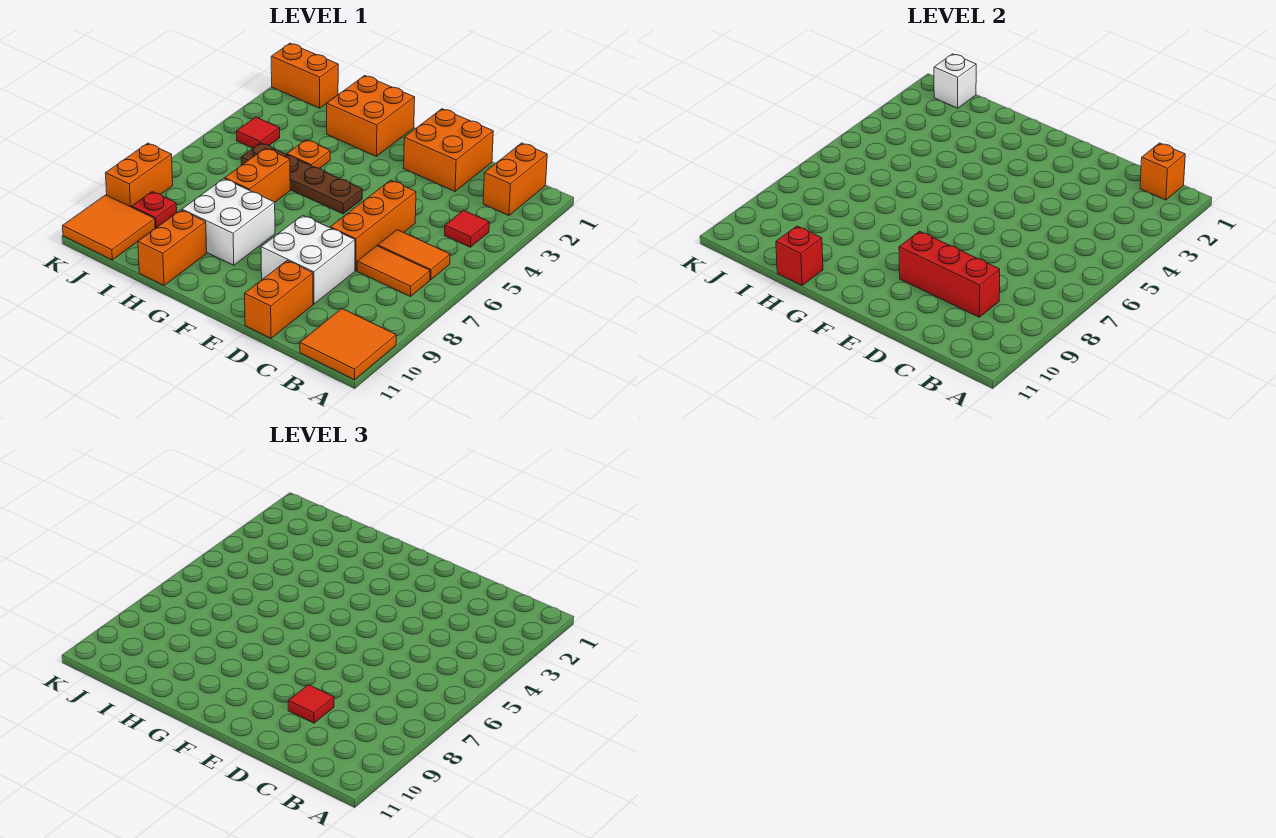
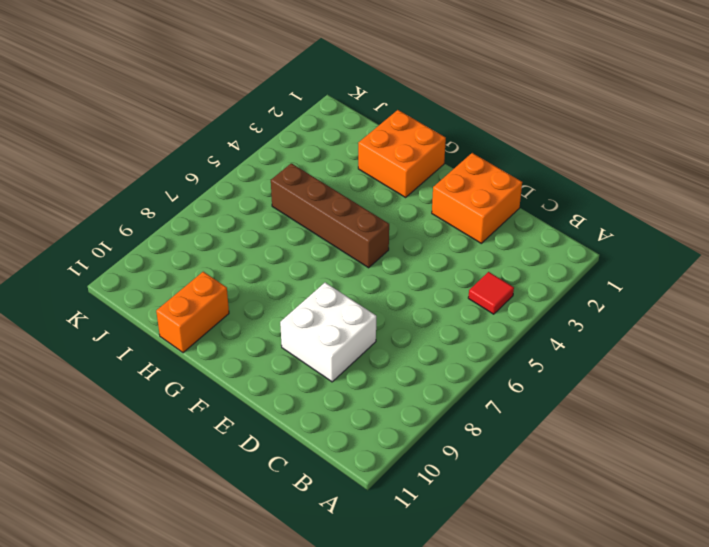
brown 1x4 brick [271,163,389,268] -> brown 1x4 plate [241,143,362,214]
none -> orange 2x2 tile [300,309,396,380]
none -> orange 1x2 brick [483,143,547,216]
none -> orange 1x2 tile [378,230,450,280]

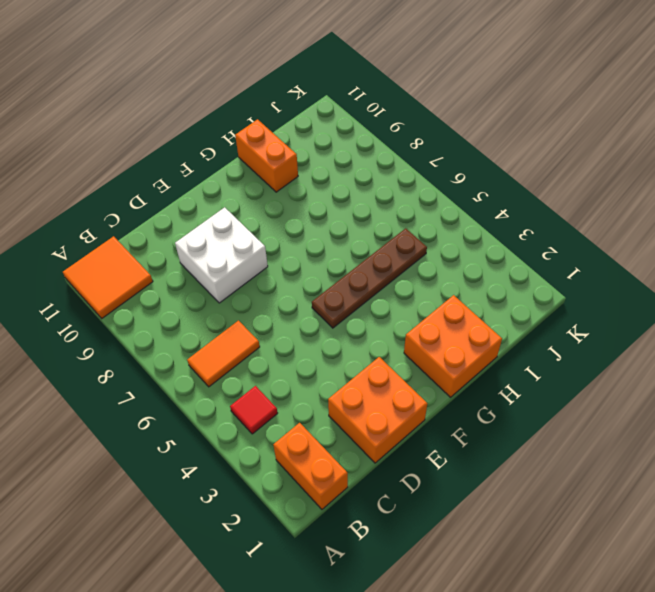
none -> orange 1x2 tile [357,246,430,297]
none -> orange 1x3 brick [330,180,416,271]
none -> orange 1x2 brick [245,261,313,338]

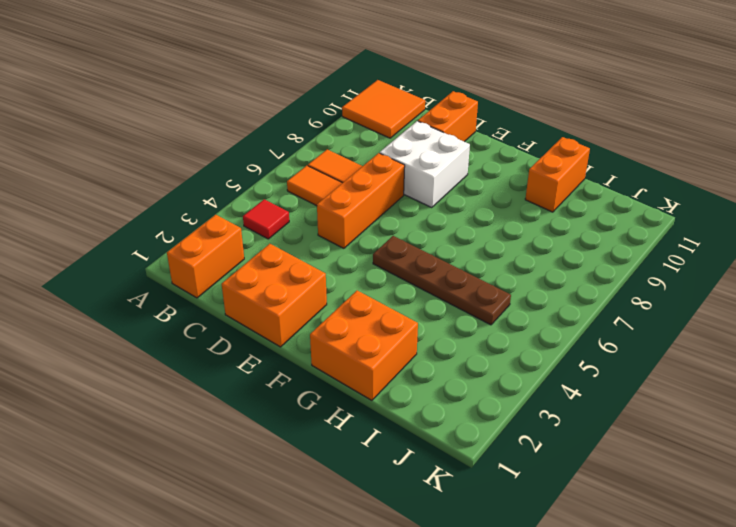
none -> white 2x2 brick [182,179,275,265]
none -> orange 1x1 plate [287,140,330,168]
none -> orange 1x2 brick [225,148,290,202]

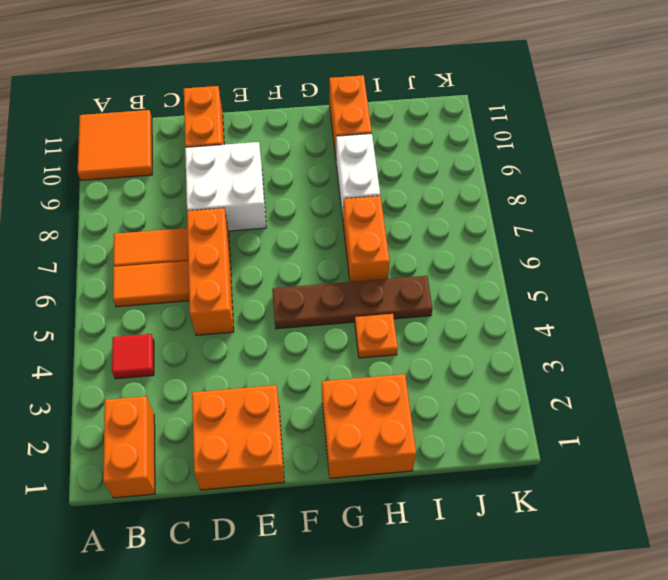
white 1x2 brick [336,133,380,217] -> white 2x2 brick [182,179,275,265]
none -> orange 1x2 brick [271,43,338,108]
none -> red 1x1 tile [237,117,280,148]
none -> red 1x1 plate [132,192,177,228]

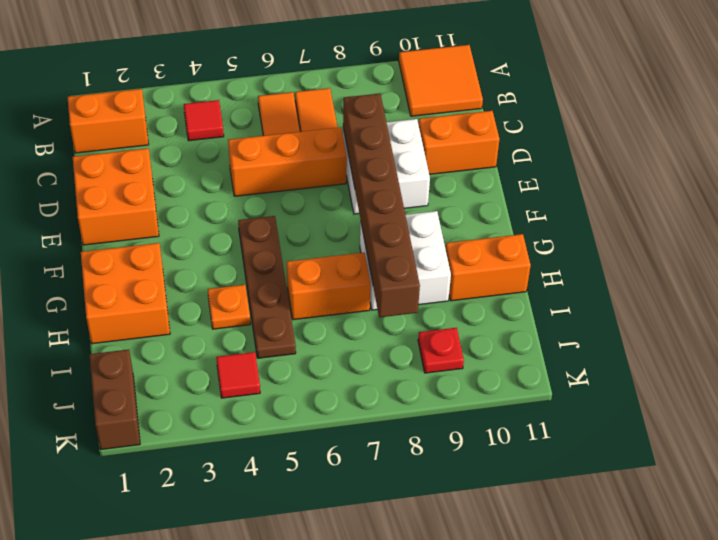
brown 1x6 brick [343,94,420,317] -> none
brown 1x2 brick [89,349,140,450] -> orange 1x2 brick [271,43,338,108]
none -> orange 2x2 tile [63,195,155,260]
none -> orange 1x2 brick [106,143,173,207]
none -> orange 1x1 brick [1140,143,1185,200]

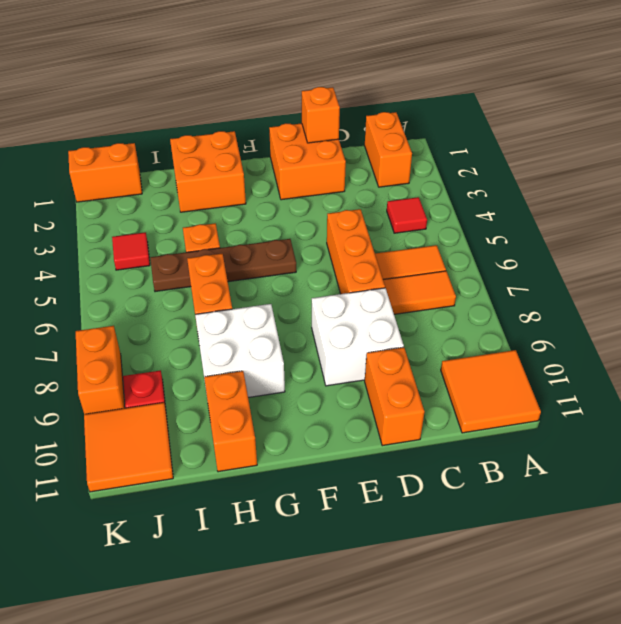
orange 1x1 brick [302,87,340,143] -> orange 1x1 brick moved to [1140,143,1185,200]
none -> red 1x3 brick [899,231,1000,317]
none -> red 1x1 brick [776,226,823,285]
none -> white 1x1 brick [934,54,976,108]

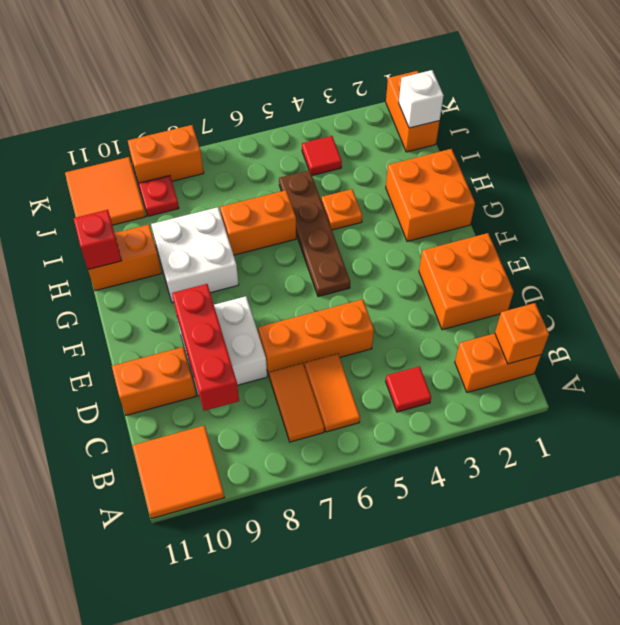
none -> red 1x1 tile [288,685,334,723]

